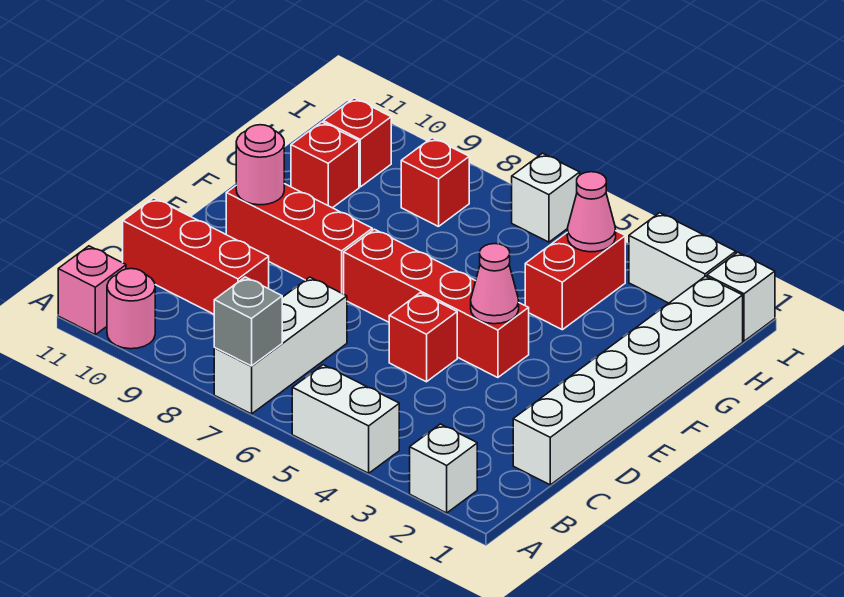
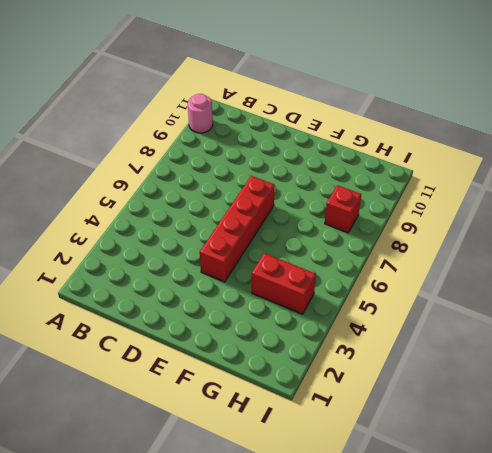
none -> white 1x1 brick [410,424,477,513]
none -> white 1x2 brick [292,365,399,473]
none -> white 1x3 brick [214,277,347,414]

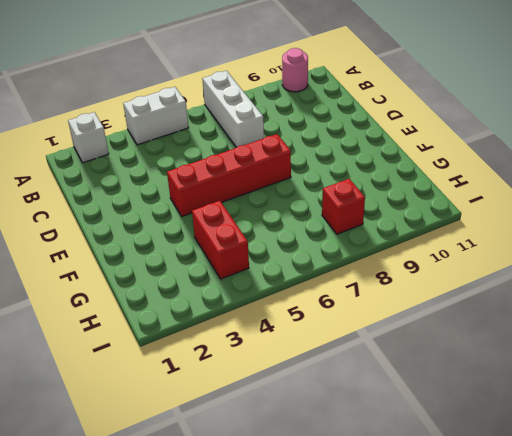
none -> pink 1x1 brick [58,246,126,335]
none -> white 1x6 brick [513,276,743,485]
none -> red 1x3 brick [123,198,269,314]

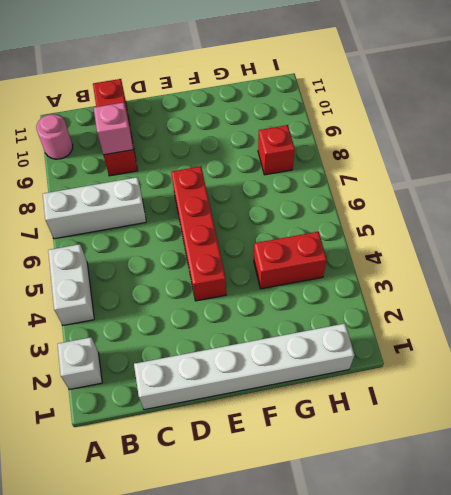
pink 1x1 brick [94,103,133,155] -> pink 1x1 brick moved to [58,246,126,335]
none -> red 1x1 brick [389,293,457,382]
none -> red 1x3 brick [226,184,372,294]
none -> red 1x1 brick [291,122,359,208]

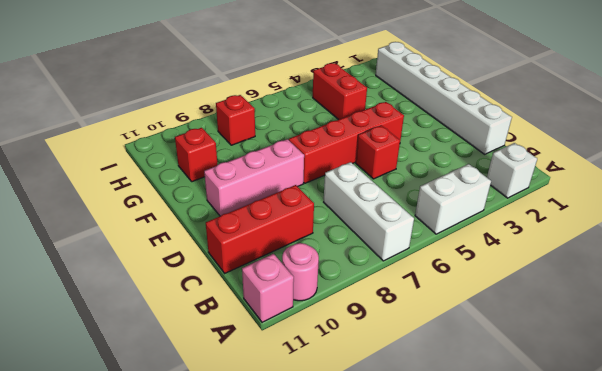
pink 1x3 brick [204,139,304,216] -> red 1x3 brick [226,184,372,294]
none -> red 1x1 brick [323,98,391,187]
none -> white 1x1 brick [707,252,775,341]
none -> white 1x2 brick [629,213,736,303]

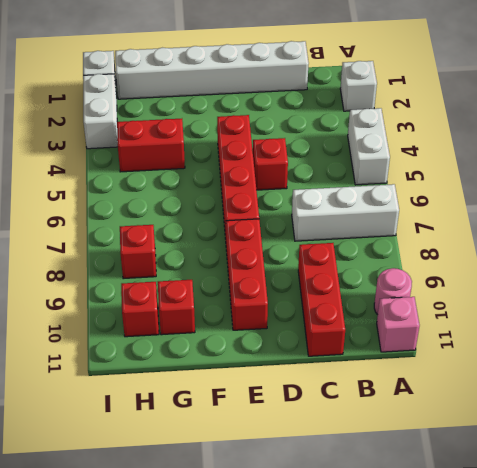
none -> white 1x1 brick [512,153,580,242]
none -> grey 1x1 brick [214,277,282,366]
none -> pink 1x1 cone [471,244,519,324]

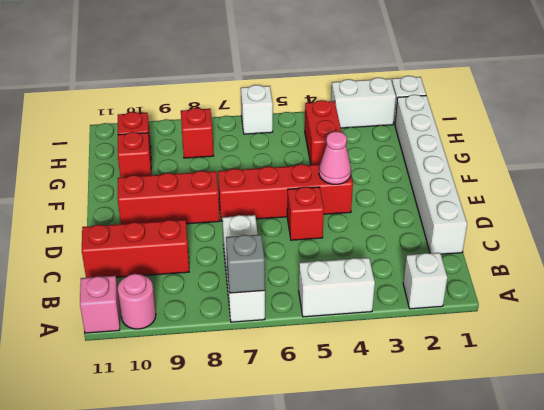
none -> pink 1x1 round brick [236,125,284,205]
none -> pink 1x1 cone [567,172,616,252]

